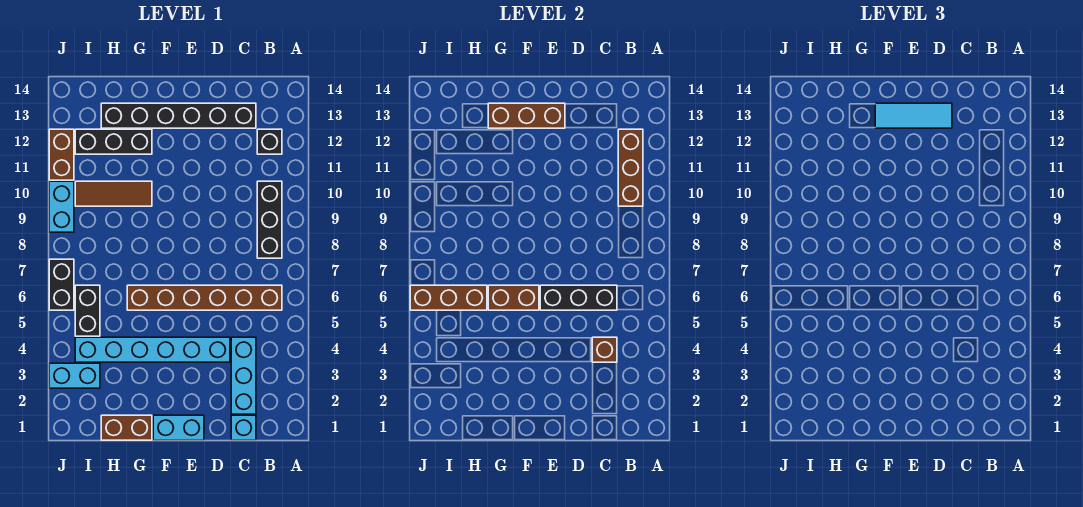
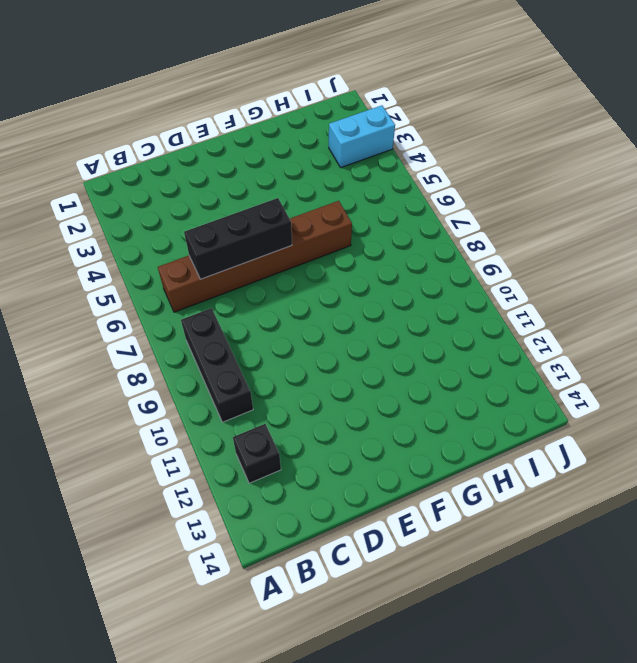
none -> cyan 1x1 brick [231,415,256,440]
none -> cyan 1x3 brick [231,337,256,414]
none -> black 1x6 brick [101,103,256,128]

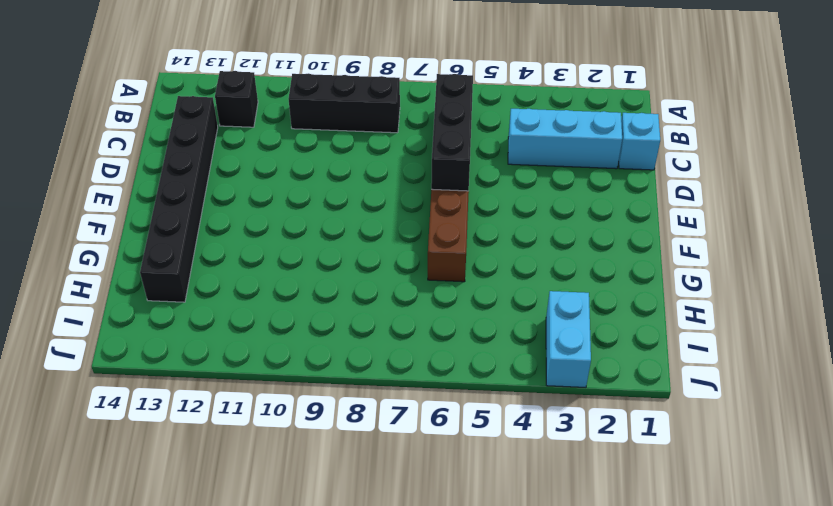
none -> cyan 1x6 brick [75,337,230,362]
none -> cyan 1x2 brick [153,415,204,440]
none -> brown 1x2 brick [101,415,152,440]

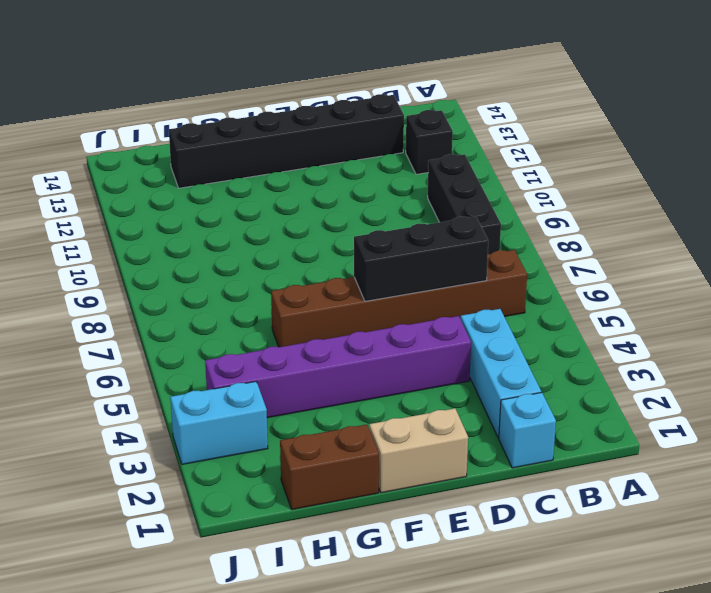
purple 1x6 brick [205,316,471,418] -> cyan 1x6 brick [75,337,230,362]
tan 1x2 brick [369,408,468,493] -> cyan 1x2 brick [153,415,204,440]
none -> brown 1x3 tile [75,181,152,206]
none -> black 1x3 brick [75,129,152,154]
none -> black 1x2 brick [75,285,100,336]

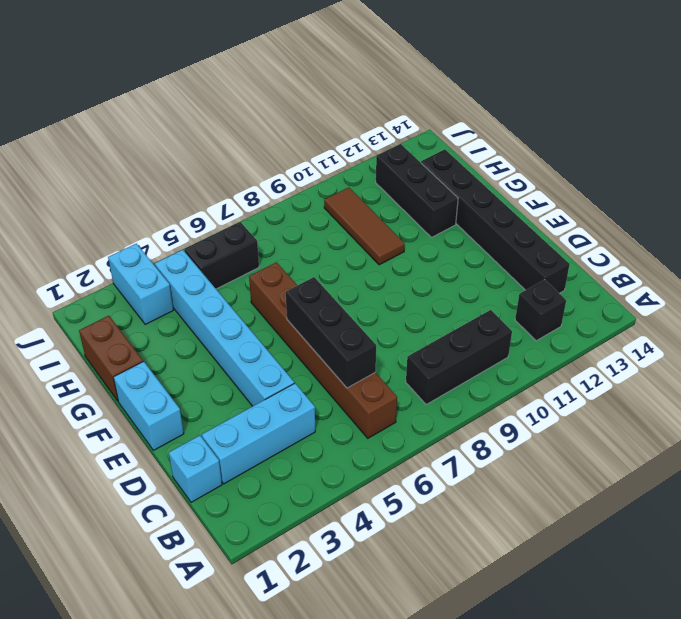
none -> black 1x2 brick [49,259,74,310]
none -> cyan 1x2 brick [49,181,74,232]
none -> brown 1x2 brick [49,129,74,180]

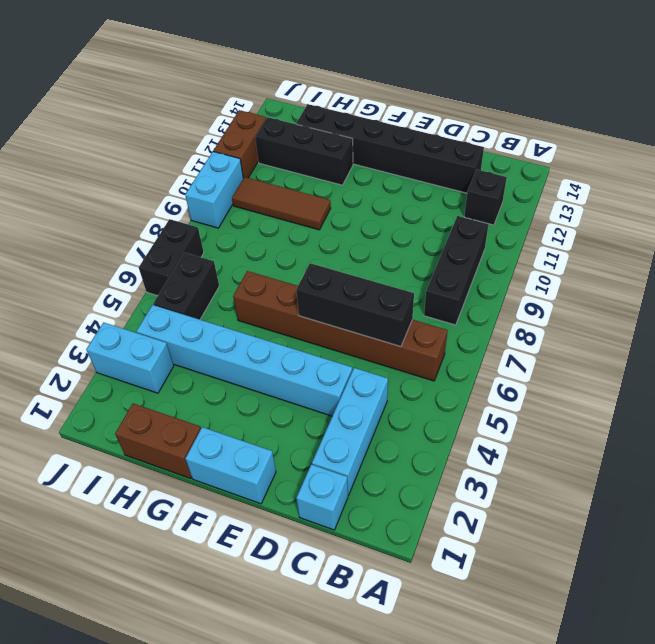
none -> brown 1x3 brick [618,129,643,206]
none -> brown 1x1 brick [592,337,617,362]
none -> brown 1x3 brick [488,103,565,128]

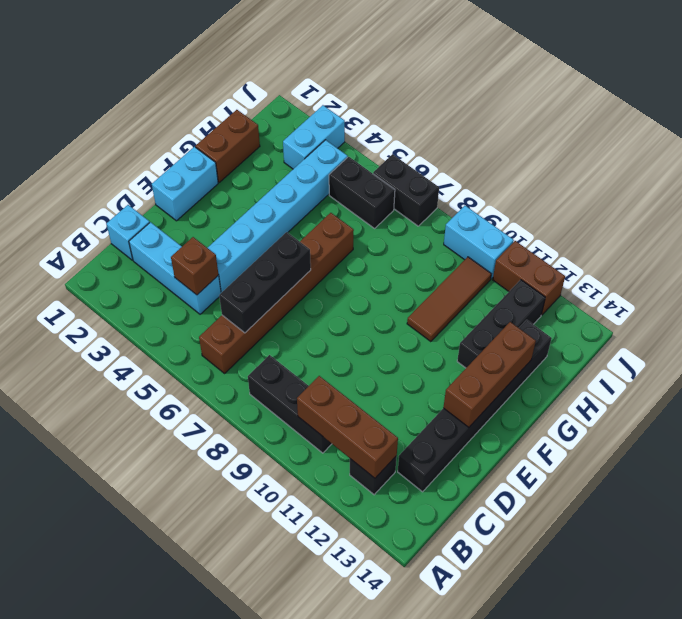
none -> brown 1x2 brick [488,285,539,310]
none -> brown 1x3 brick [410,285,487,310]
none -> cyan 1x3 tile [875,103,952,128]

